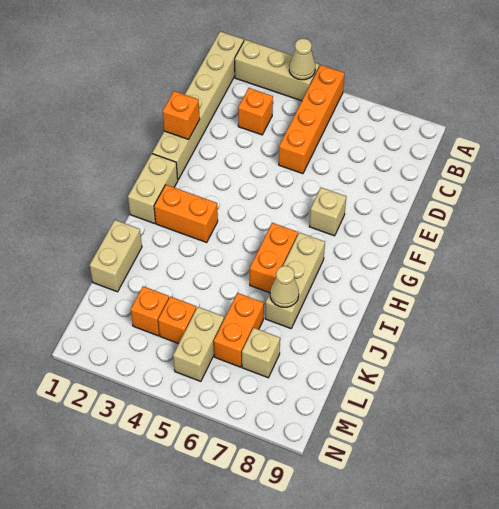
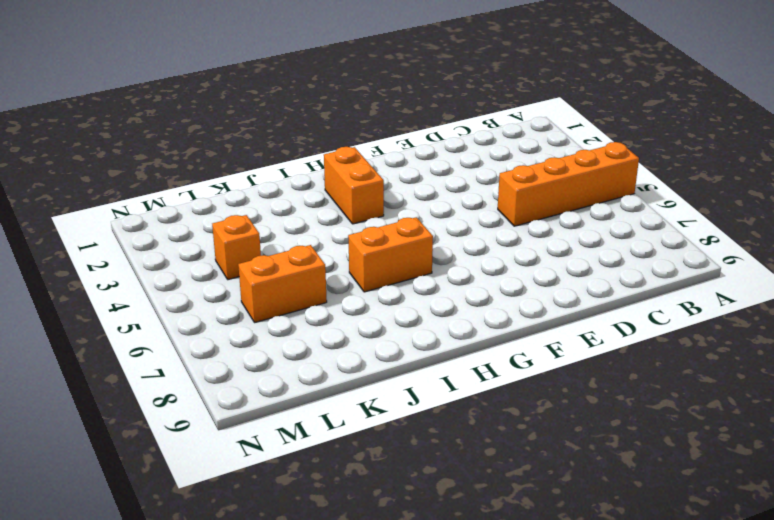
none -> tan 1x6 brick [152,31,244,179]
none -> tan 1x3 brick [235,40,319,101]
none -> orange 1x1 brick [238,88,273,135]

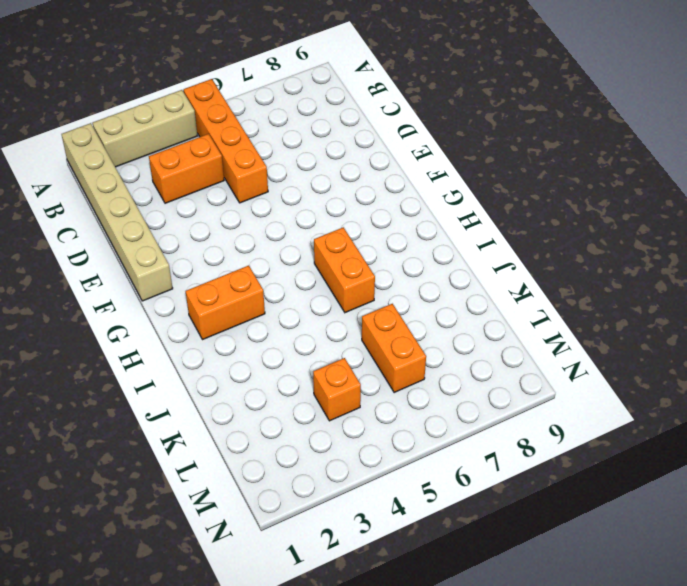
orange 1x2 brick [149,134,224,203] -> orange 1x1 brick [238,88,273,135]
none -> tan 1x1 brick [309,188,346,236]
none -> tan 1x2 brick [128,154,178,223]
none -> tan 1x3 brick [265,232,325,328]

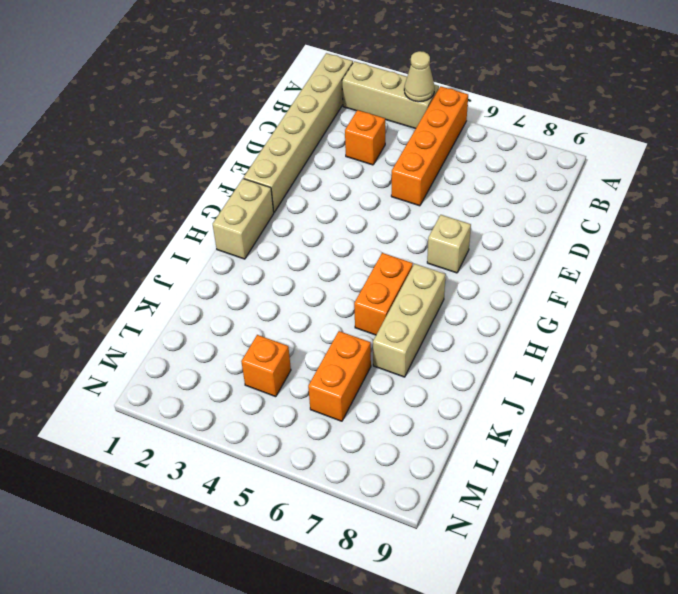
none -> orange 1x2 brick [154,185,218,242]
none -> tan 1x2 brick [90,220,142,292]
none -> orange 1x1 brick [131,286,169,336]

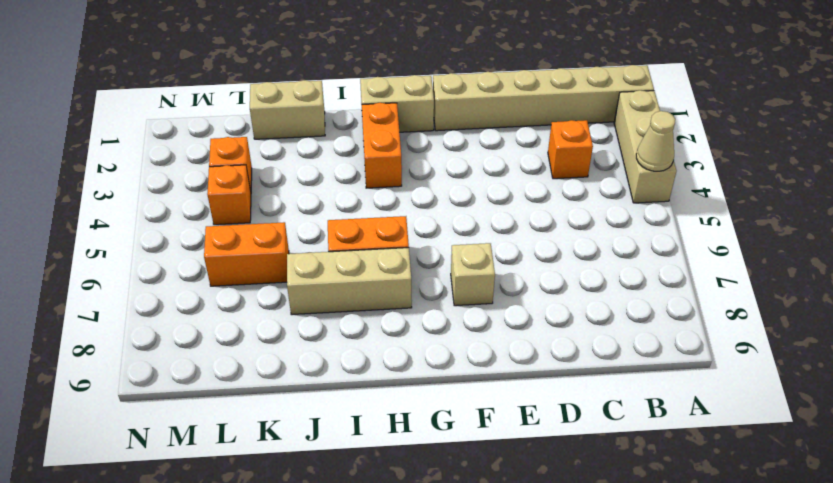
none -> orange 1x4 brick [279,65,345,174]
none -> tan 1x2 brick [173,307,224,381]
none -> tan 1x1 brick [242,328,280,378]

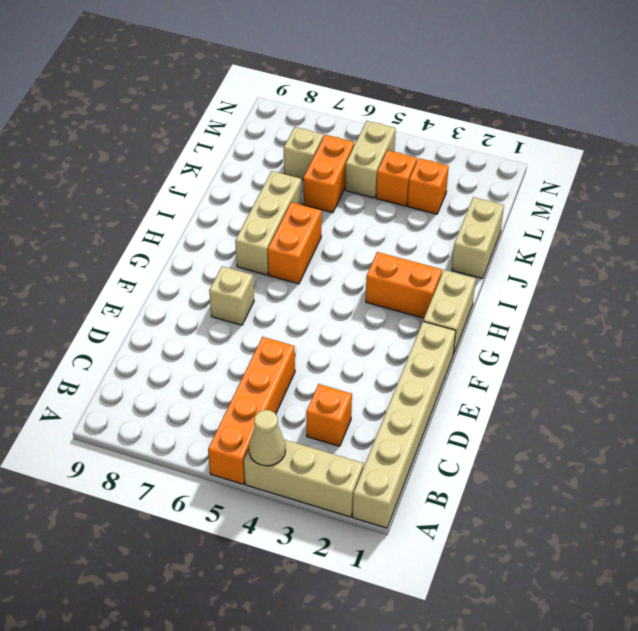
none -> orange 1x1 brick [163,91,200,140]
none -> tan 1x1 cone [270,266,299,307]

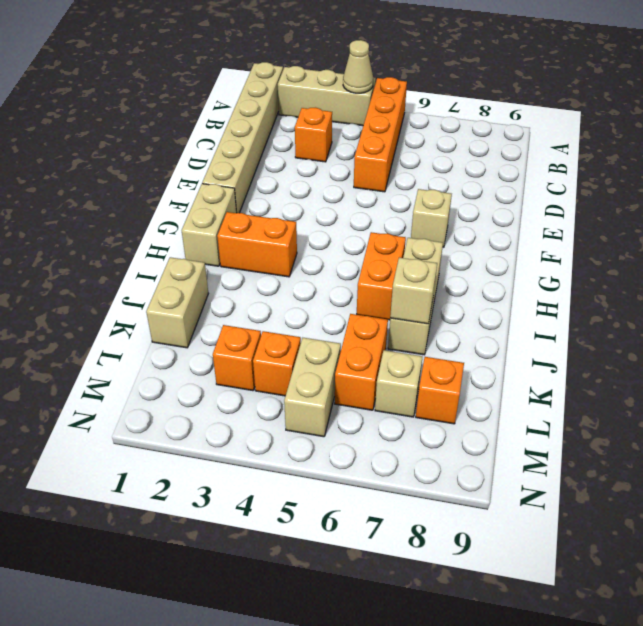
tan 1x1 brick [390,258,437,324] -> tan 1x1 cone [270,266,299,307]
orange 1x1 brick [416,357,464,424] -> orange 1x1 brick moved to [163,91,200,140]

